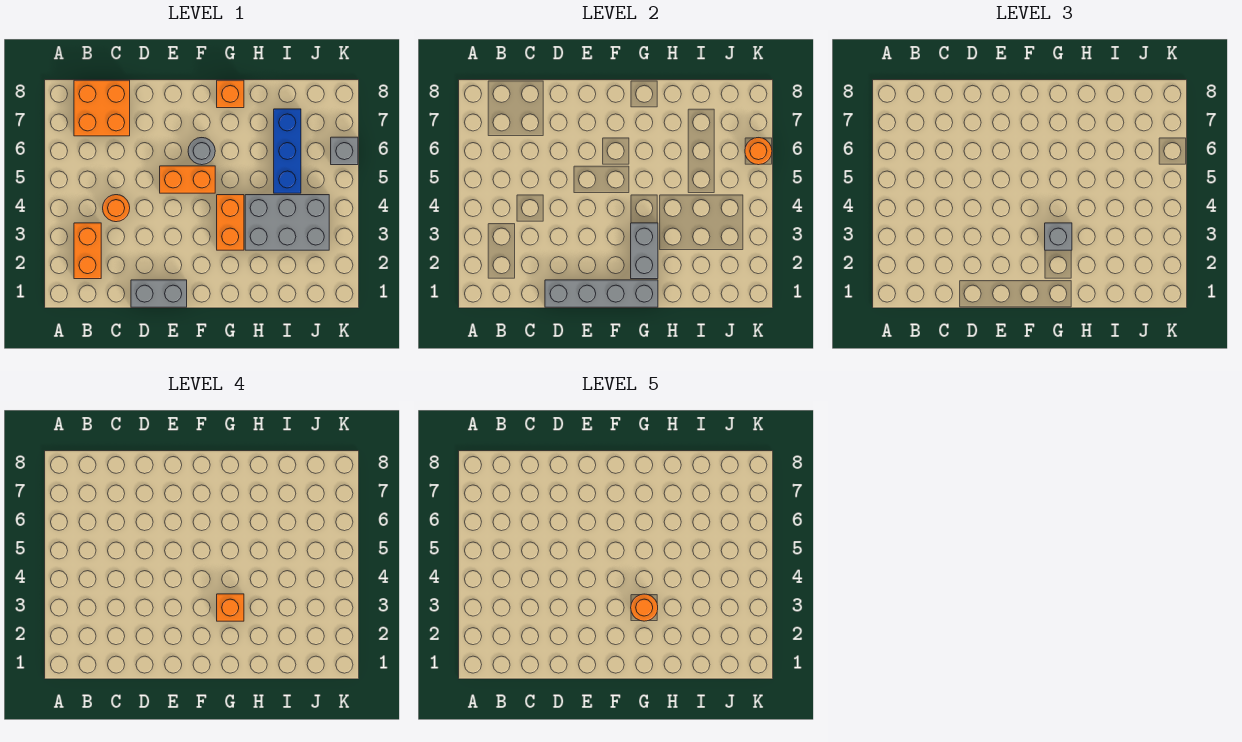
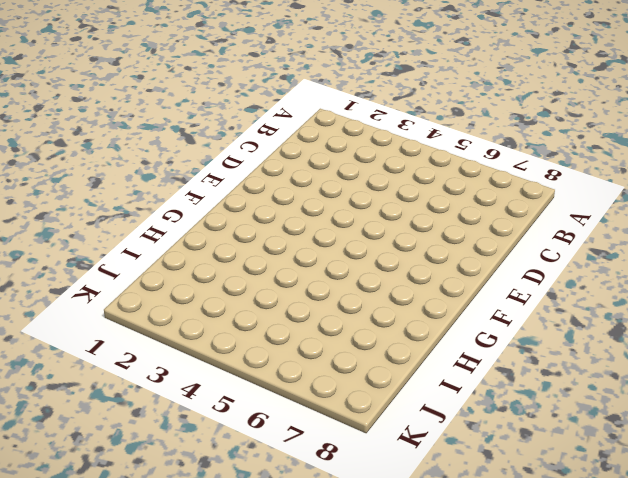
none -> orange 1x2 brick [74,223,101,279]
none -> orange 2x2 brick [74,80,130,136]
none -> orange 1x1 round brick [103,195,130,222]

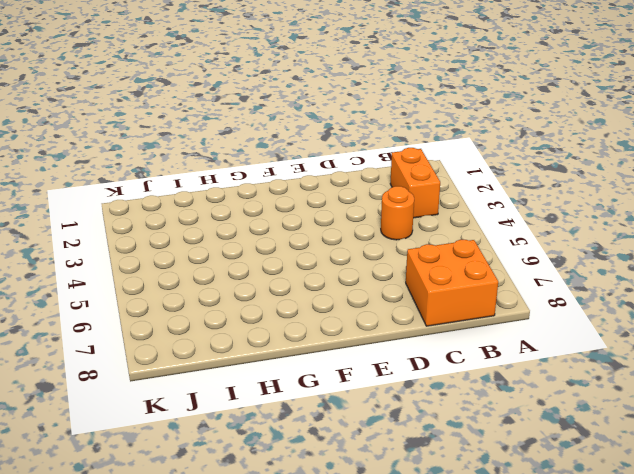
none -> grey 1x2 brick [131,280,187,307]
none -> orange 1x2 brick [160,166,215,193]
none -> grey 1x1 round brick [188,138,215,165]

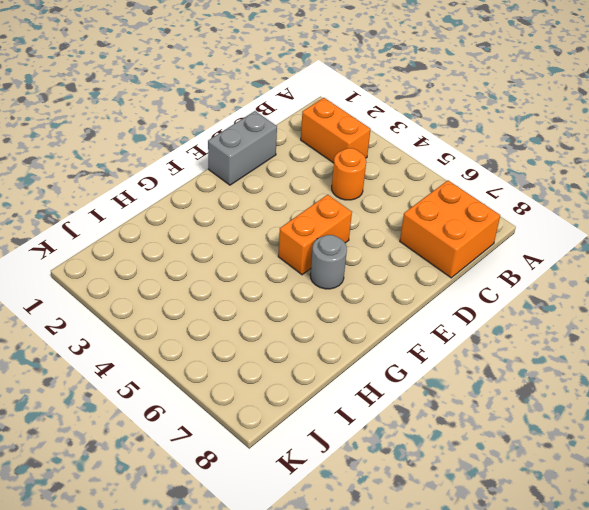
none -> orange 1x2 brick [217,195,244,250]
none -> orange 1x1 brick [217,80,244,108]
none -> grey 2x3 brick [245,195,329,250]

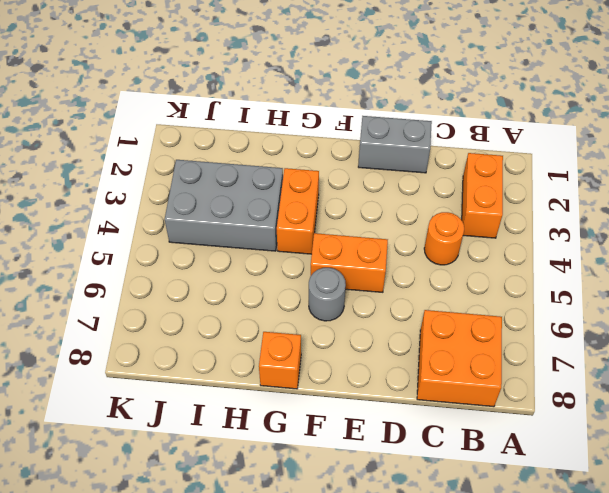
none -> blue 1x3 brick [274,109,301,193]
none -> grey 1x1 brick [331,137,358,165]
none -> grey 1x4 brick [545,280,658,307]

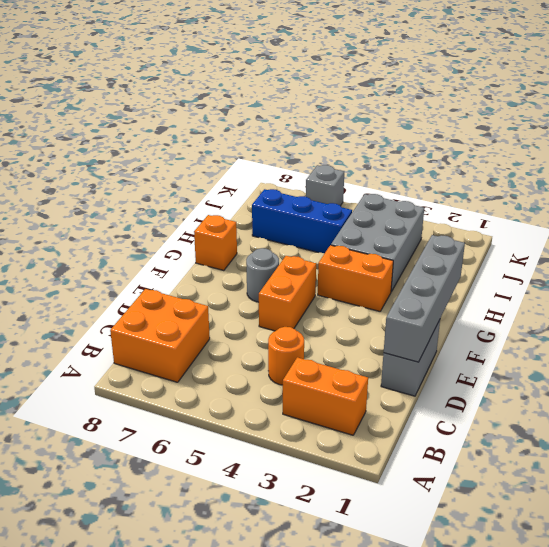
none -> grey 1x2 brick [631,223,658,279]
none -> orange 1x1 round brick [745,138,772,165]
none -> grey 1x1 brick [1045,223,1072,250]

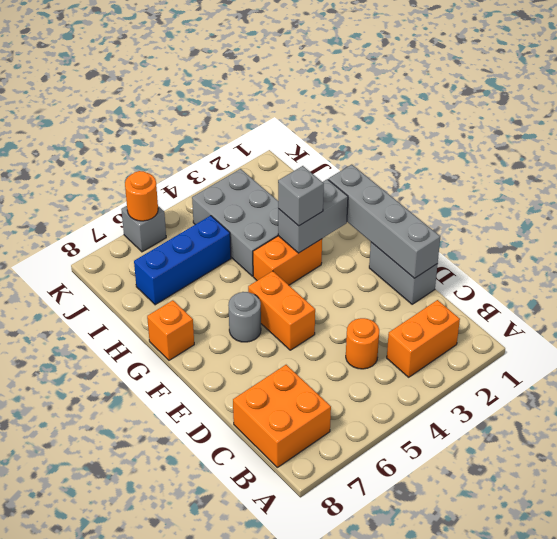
none -> orange 1x1 brick [217,594,244,621]
none -> orange 1x1 round brick [631,594,658,621]

